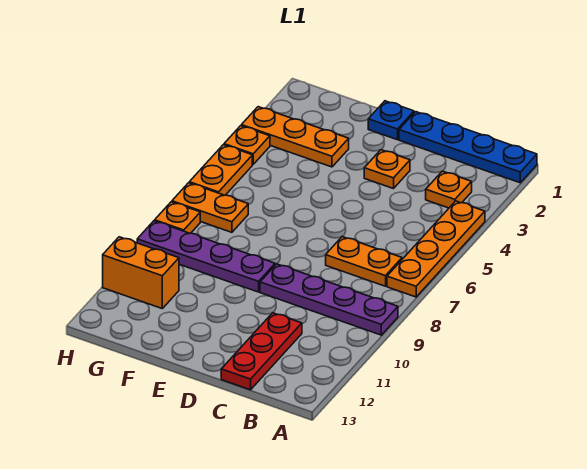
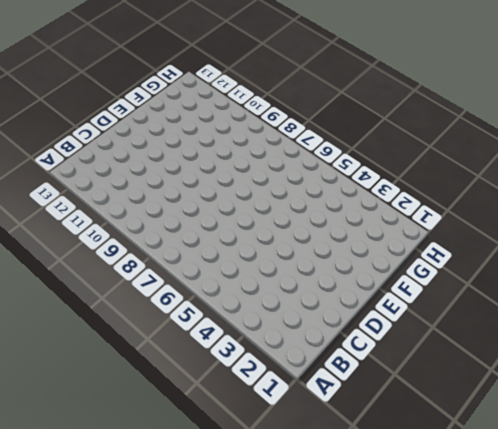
none -> blue 1x4 plate [399,112,537,183]
none -> orange 1x4 plate [387,201,485,297]
none -> purple 1x4 plate [260,264,398,335]

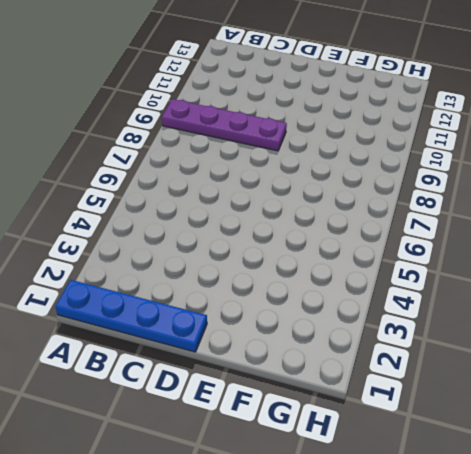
none -> orange 1x4 plate [387,201,485,297]
none -> orange 1x1 plate [426,171,472,208]
none -> orange 1x2 plate [326,237,402,286]

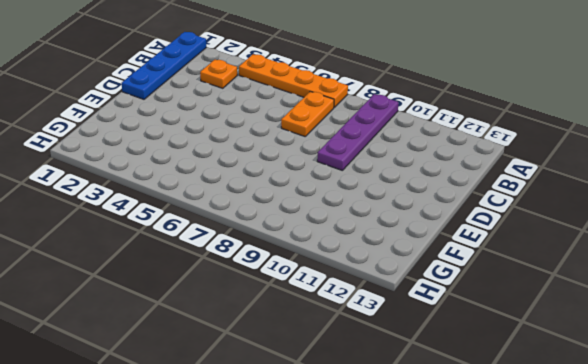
none -> red 1x3 plate [221,313,302,390]
none -> orange 1x1 plate [364,150,410,189]
none -> blue 1x1 plate [368,101,414,140]

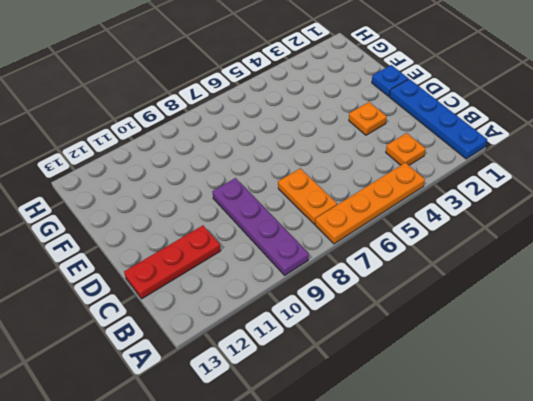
none -> purple 1x4 plate [137,221,275,292]
none -> orange 1x3 plate [241,107,349,167]
none -> orange 1x2 plate [172,183,248,232]

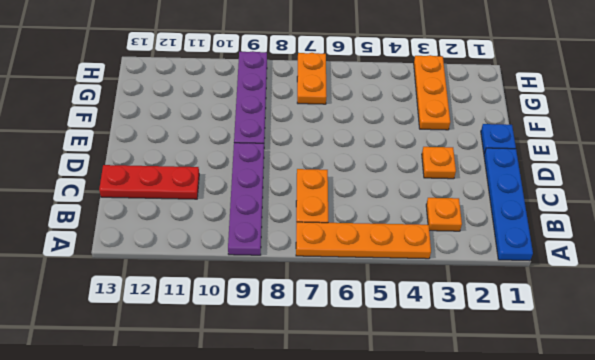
none -> orange 1x2 brick [103,237,179,308]
none -> orange 1x1 plate [224,126,270,164]
none -> orange 1x2 plate [189,145,252,195]

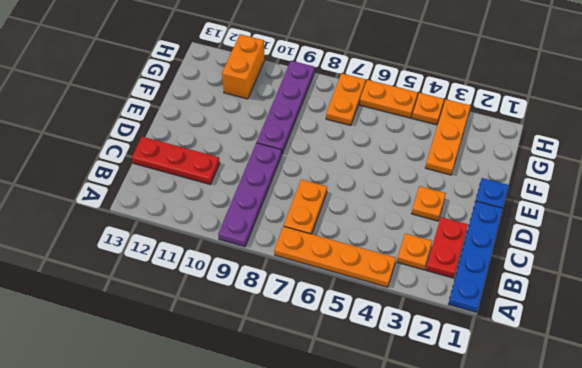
red 1x2 plate [426,217,468,278] -> none
none -> orange 1x1 plate [155,202,200,233]

